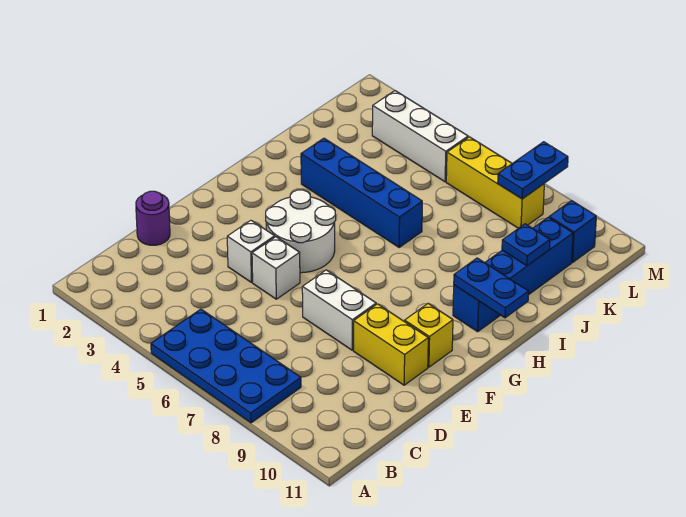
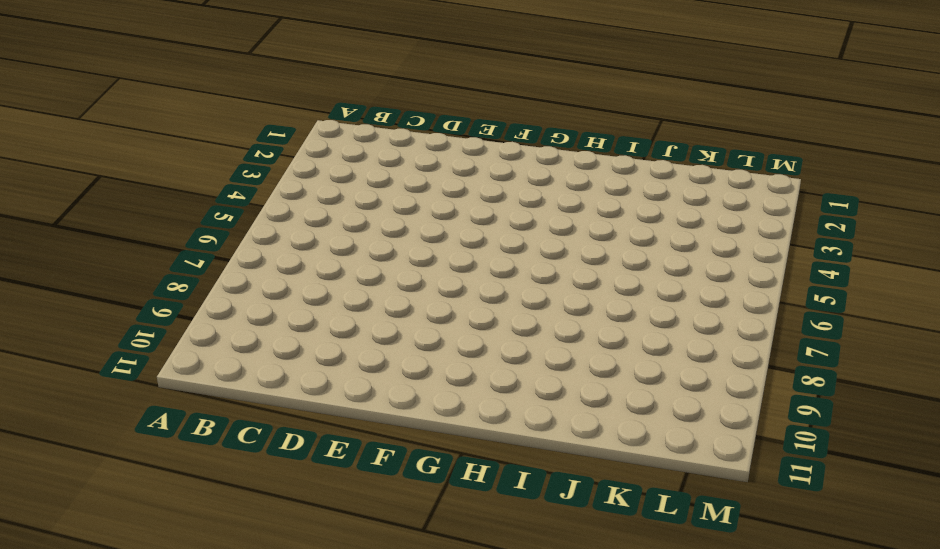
none -> blue 2x4 plate [151,309,301,423]
none -> purple 1x1 round brick [136,191,170,245]
none -> white 1x1 brick [227,220,275,282]

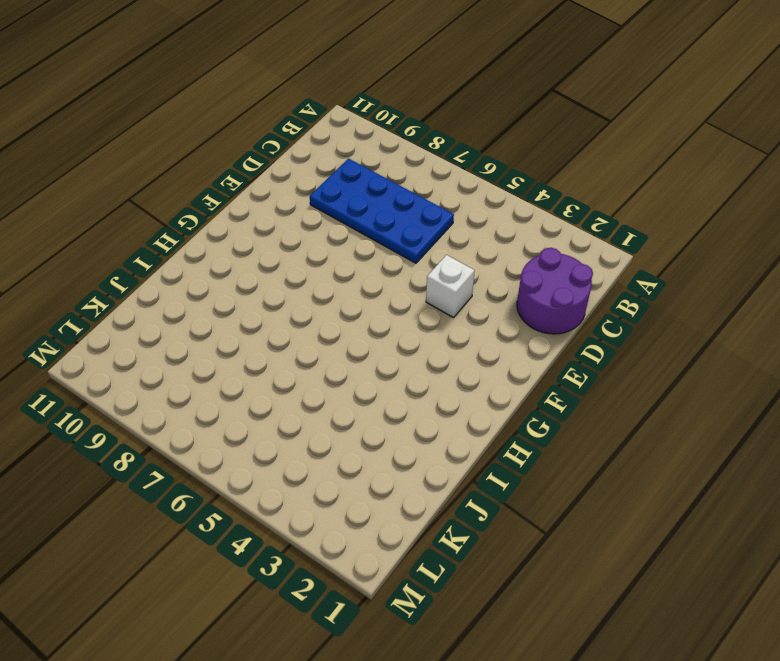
purple 2x2 round brick [517,248,593,334] -> purple 1x1 round brick [136,191,170,245]
blue 2x4 plate [310,159,454,263] -> blue 2x4 plate moved to [151,309,301,423]
none -> white 1x1 brick [252,237,300,299]
none -> white 1x2 brick [302,270,376,350]
none -> yellow 1x2 brick [354,304,428,385]

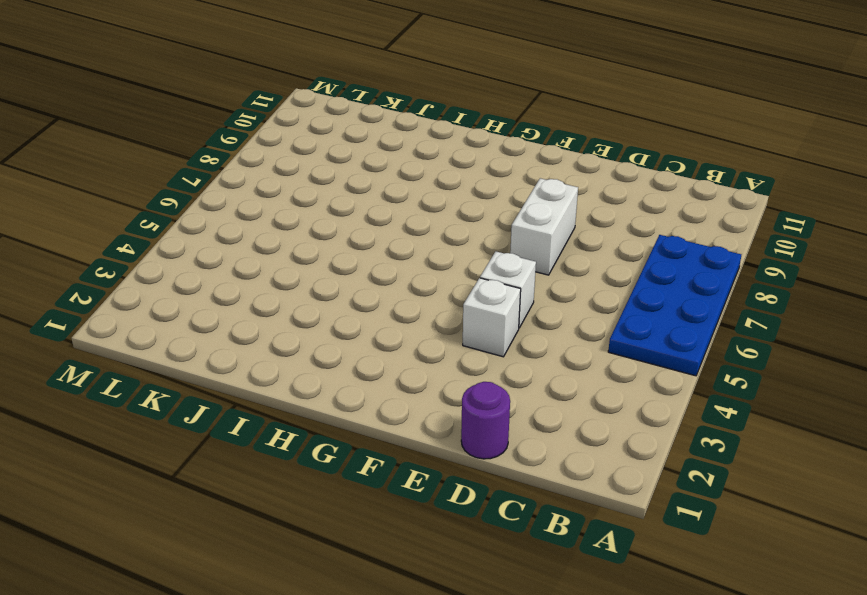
none -> yellow 1x2 brick [354,304,428,385]
none -> white 2x2 round brick [266,190,336,273]
none -> yellow 1x1 brick [404,304,453,367]

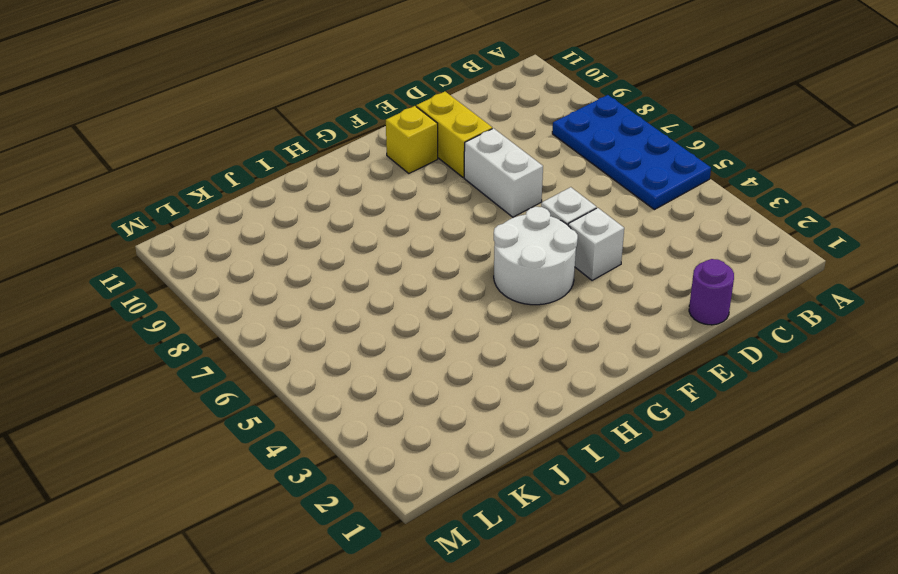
none -> blue 1x4 brick [453,217,573,332]
none -> blue 1x4 brick [301,138,422,247]
none -> white 1x3 brick [372,91,468,182]

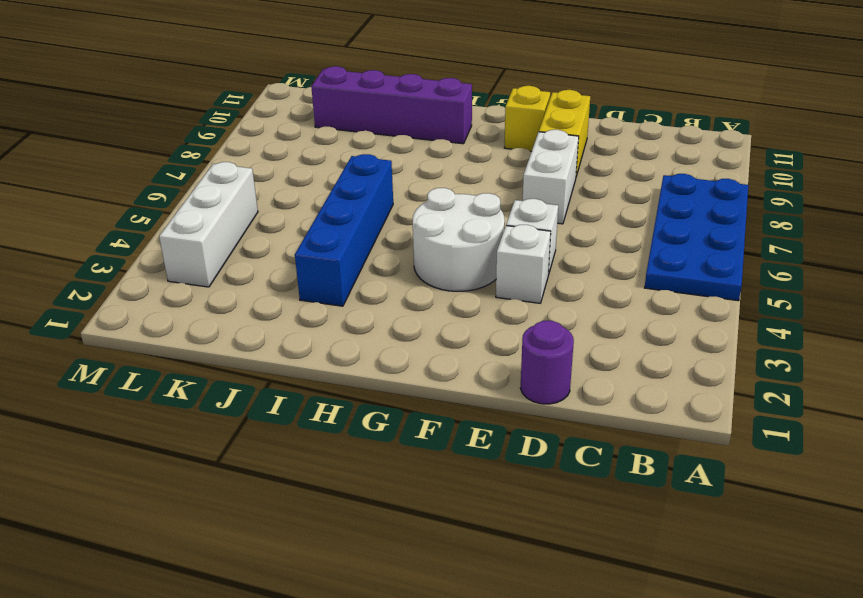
purple 1x4 brick [311,66,472,144] -> blue 1x4 brick [453,217,573,332]
none -> yellow 1x3 brick [446,137,544,228]
none -> blue 1x1 brick [549,201,596,262]
none -> blue 1x2 plate [454,258,529,318]

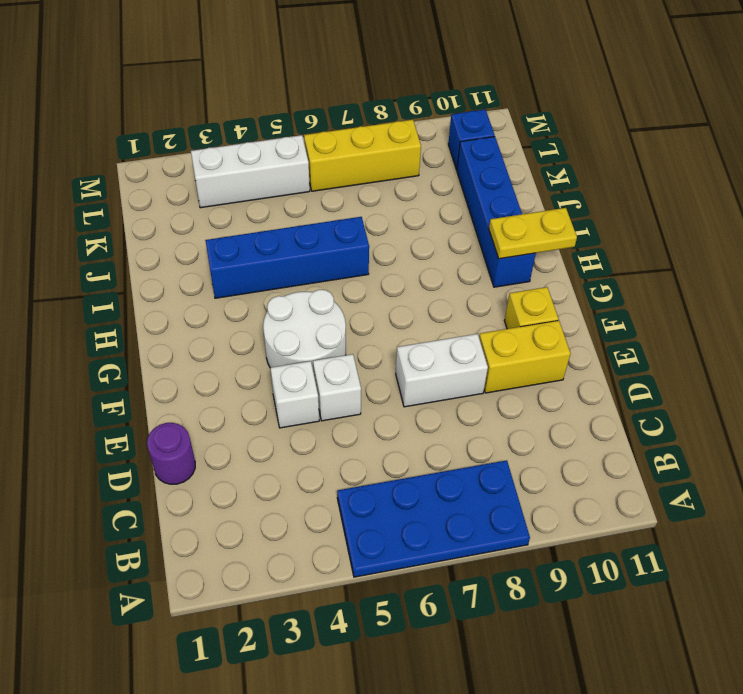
yellow 1x2 plate [489,208,577,259] -> blue 1x2 plate [454,258,529,318]
none -> blue 1x1 plate [502,224,550,266]
none -> blue 1x2 plate [498,142,568,199]

